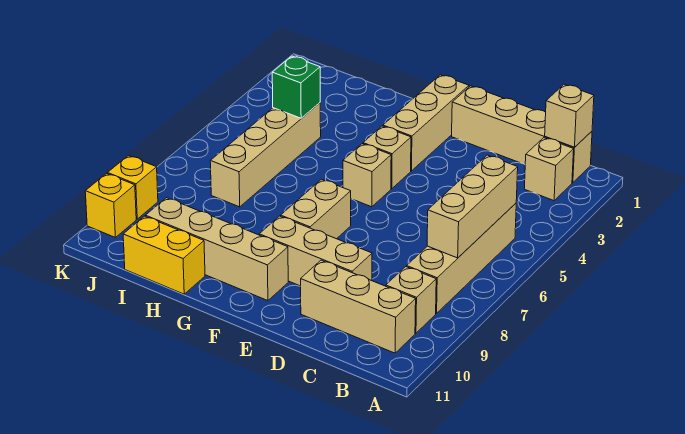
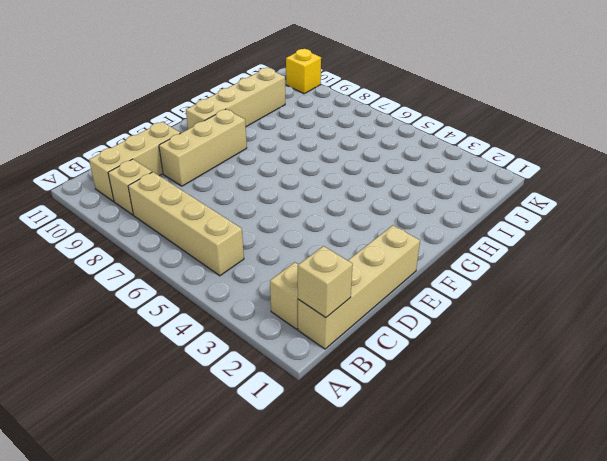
none -> tan 1x3 brick [383,75,469,171]
none -> tan 1x1 brick [363,126,411,189]
none -> tan 1x1 brick [343,144,391,207]

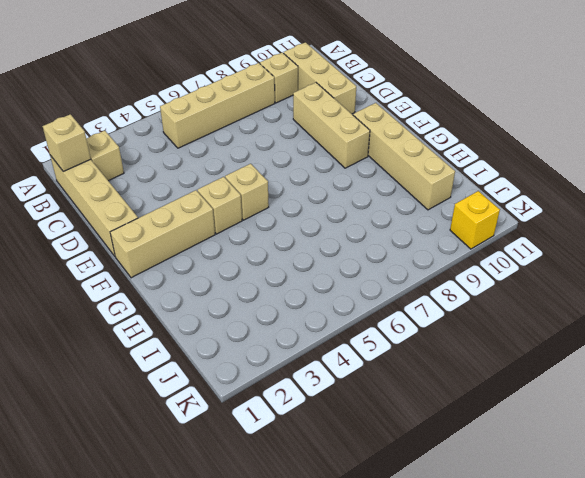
none -> tan 1x2 brick [281,179,351,239]
none -> yellow 1x2 brick [123,216,205,294]
none -> tan 1x4 brick [210,103,321,207]

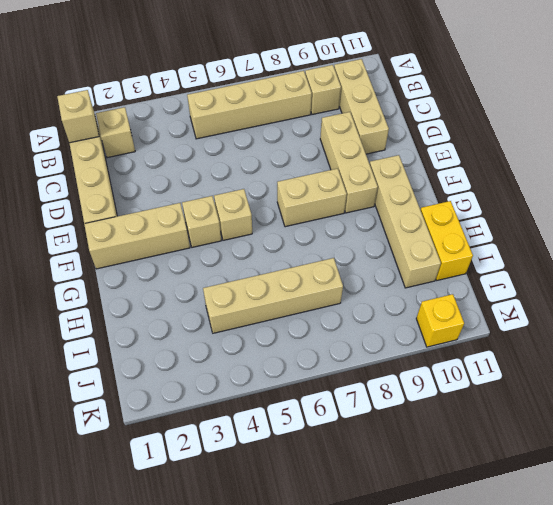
none -> yellow 1x1 brick [108,156,158,219]
none -> tan 1x3 brick [427,155,518,258]
none -> green 1x1 brick [272,56,320,118]

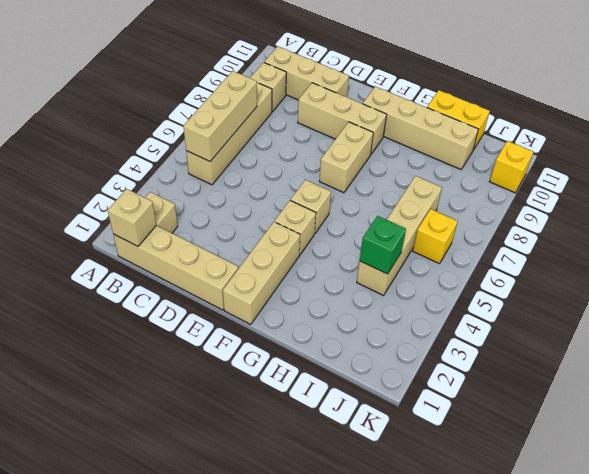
yellow 1x1 brick [413,209,458,264] -> yellow 1x1 brick moved to [108,156,158,219]

